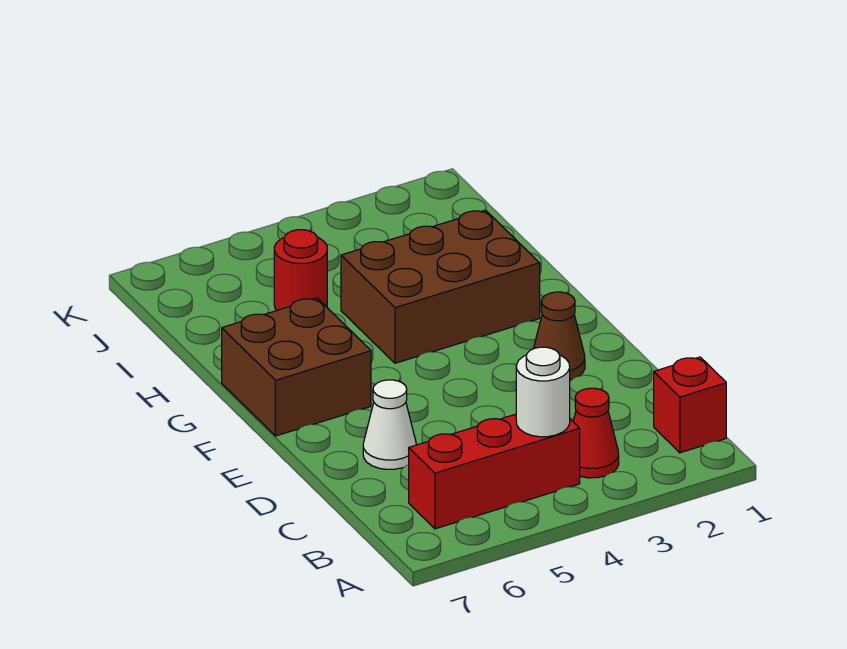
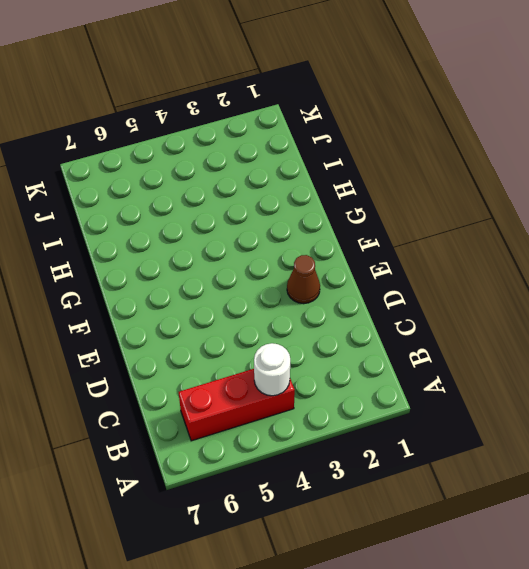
none -> red 1x1 brick [654,357,726,453]
none -> red 1x1 cone [573,388,619,478]

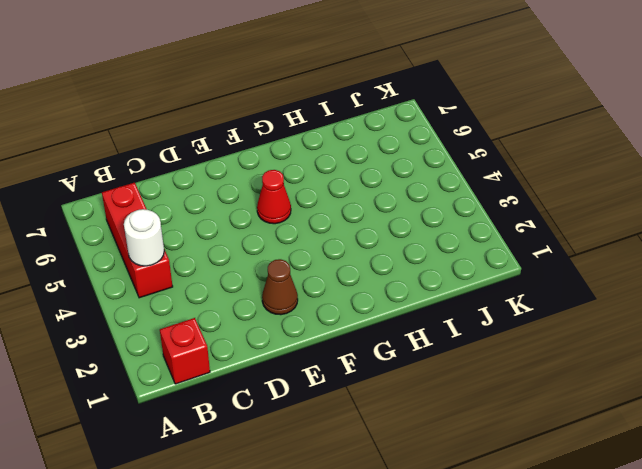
red 1x1 cone [257,170,291,224] -> red 1x1 cone moved to [573,388,619,478]
none -> white 1x1 cone [363,380,416,469]
none -> brown 2x2 brick [222,298,371,436]

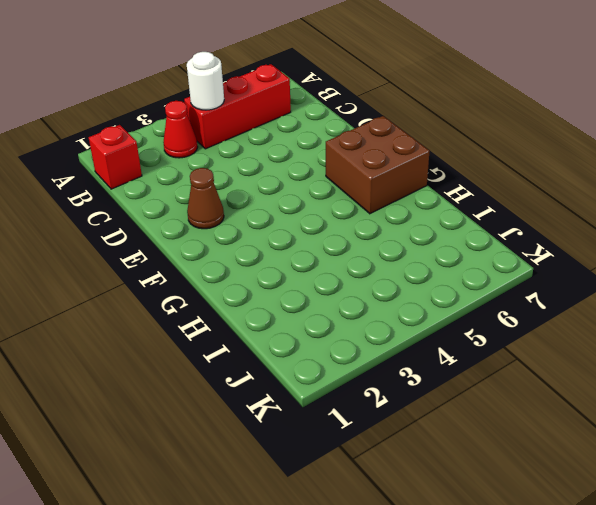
none -> white 1x1 cone [363,380,416,469]
none -> brown 2x3 brick [341,210,540,363]

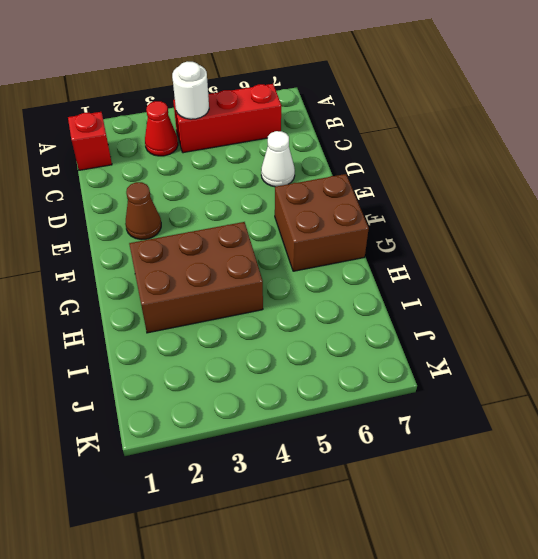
none -> red 1x1 round brick [274,230,327,310]

